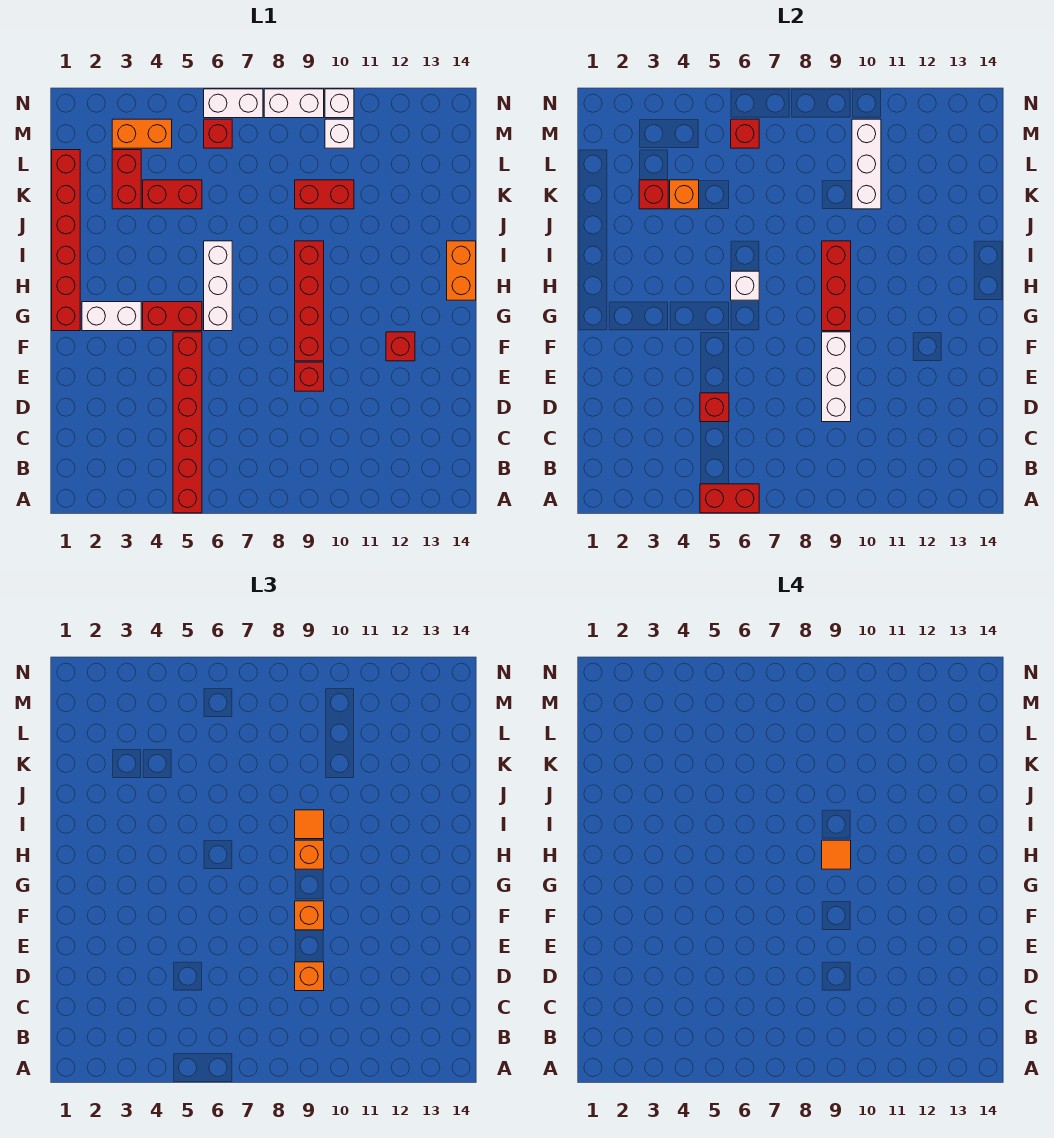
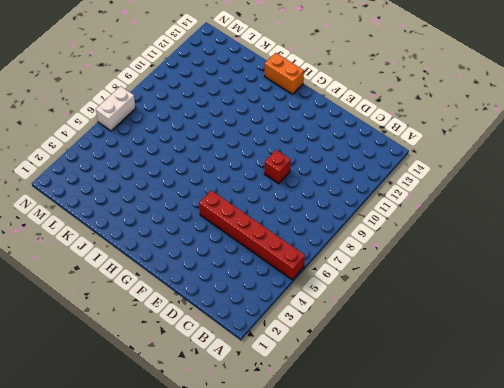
none -> red 1x4 brick [295,241,324,361]
none -> red 1x1 brick [386,332,415,361]
none -> red 1x6 brick [52,150,80,331]
none -> white 1x2 brick [82,302,141,331]

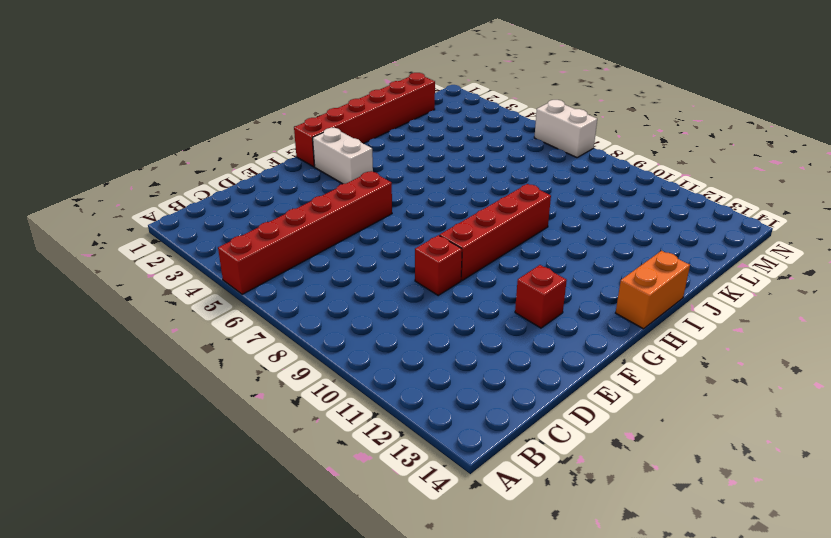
none -> red 1x2 brick [143,302,202,331]
none -> white 1x3 brick [204,241,232,331]
none -> red 1x2 brick [112,150,141,209]
none -> red 1x2 brick [143,180,202,209]

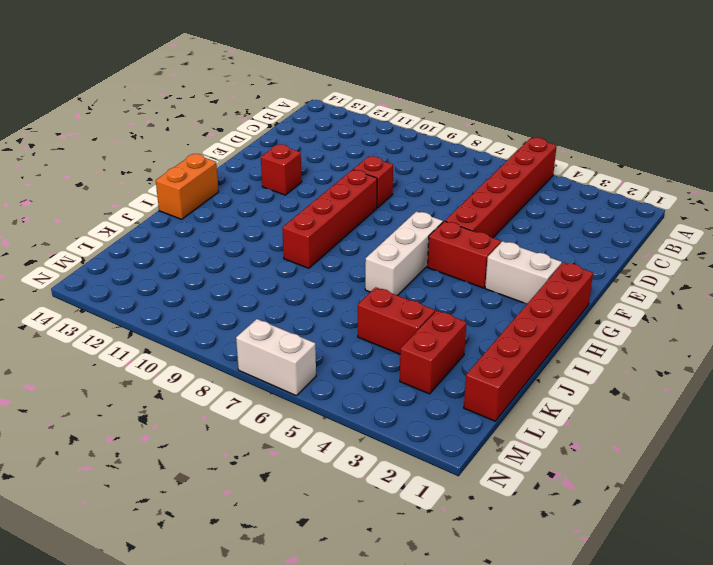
none -> red 1x2 brick [295,180,354,209]
none -> orange 1x2 brick [112,119,172,148]
none -> red 1x1 brick [204,119,232,148]
none -> white 1x1 brick [325,119,354,148]

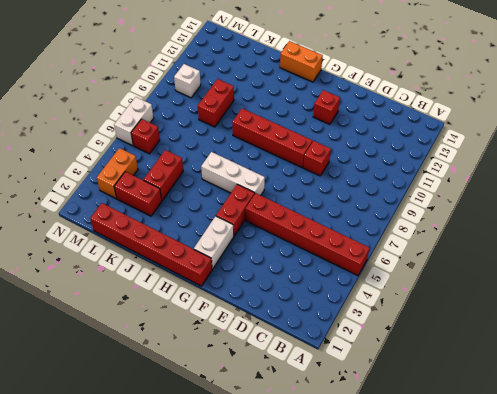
none -> white 1x2 brick [264,89,324,118]
none -> white 1x1 brick [325,89,354,118]
none -> red 1x2 brick [700,484,759,513]
none -> red 1x1 brick [700,393,729,422]

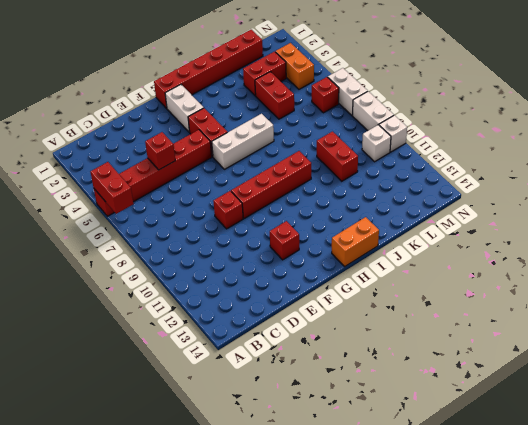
none -> white 1x3 brick [822,332,851,422]
none -> red 1x3 brick [822,241,851,331]
none -> white 1x1 brick [731,271,759,300]
none -> red 1x1 brick [639,180,668,209]

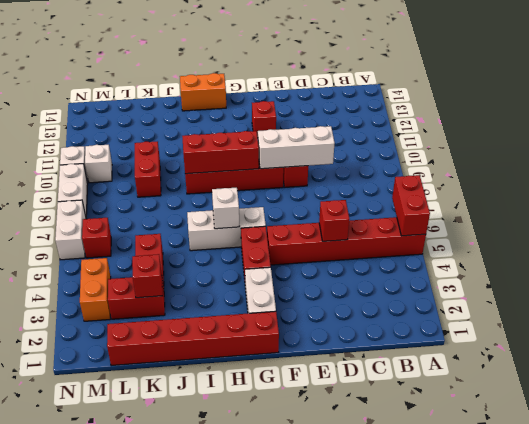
none -> orange 1x1 brick [670,180,699,209]
none -> white 1x3 brick [852,119,881,209]
none -> red 1x1 brick [731,119,759,148]
none -> orange 1x1 brick [295,962,324,991]

